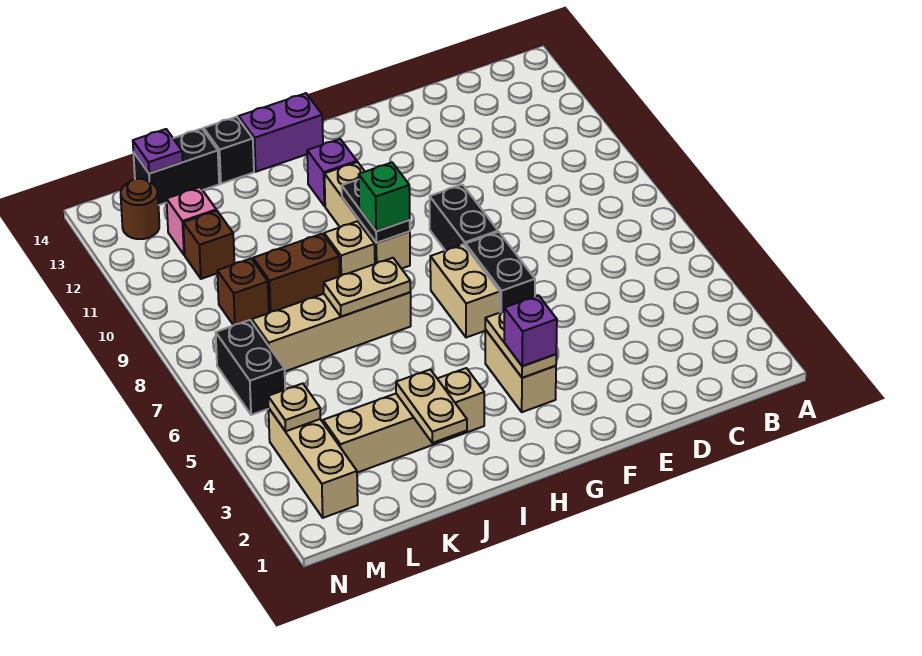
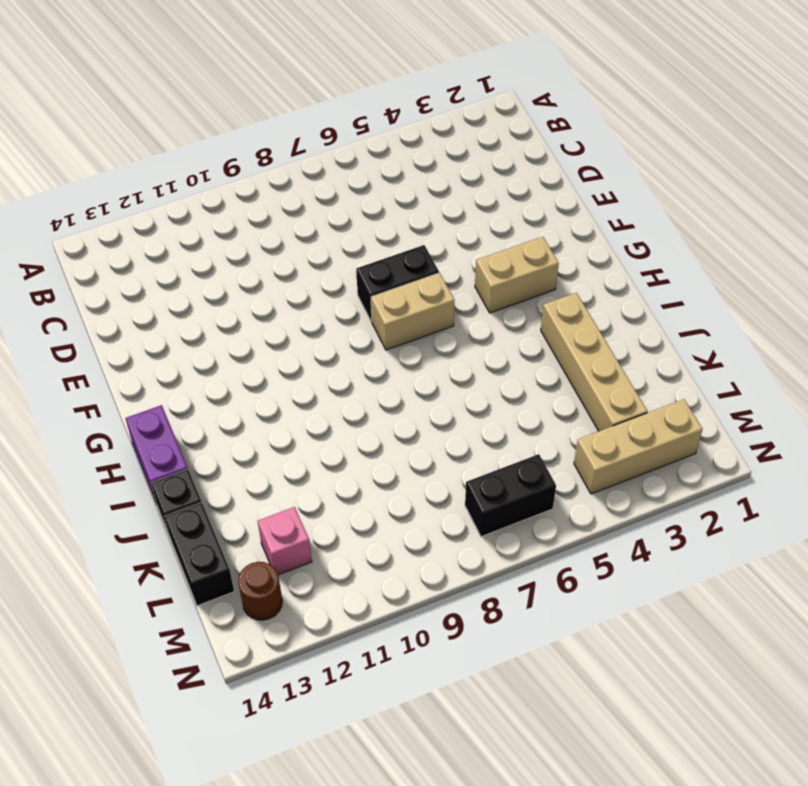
none -> black 1x2 brick [430,185,498,251]
none -> tan 1x3 brick [325,162,410,269]
none -> purple 1x1 brick [307,139,357,206]

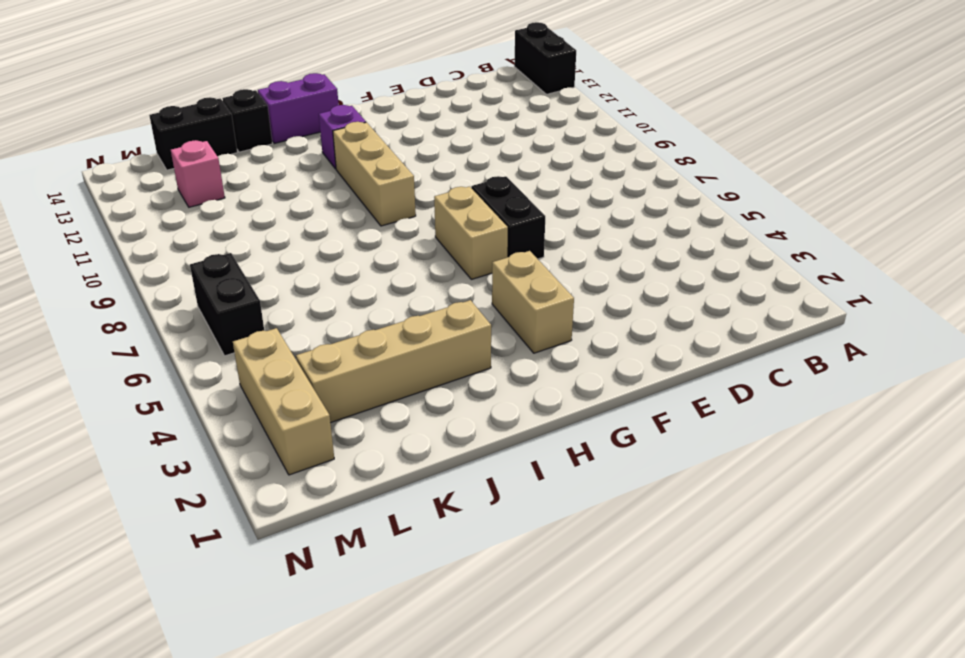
black 1x2 brick [514,22,576,94] -> black 1x2 brick moved to [430,185,498,251]
none -> tan 1x4 brick [252,292,411,371]
none -> tan 1x1 brick [324,221,375,276]
none -> brown 1x2 brick [253,234,340,313]

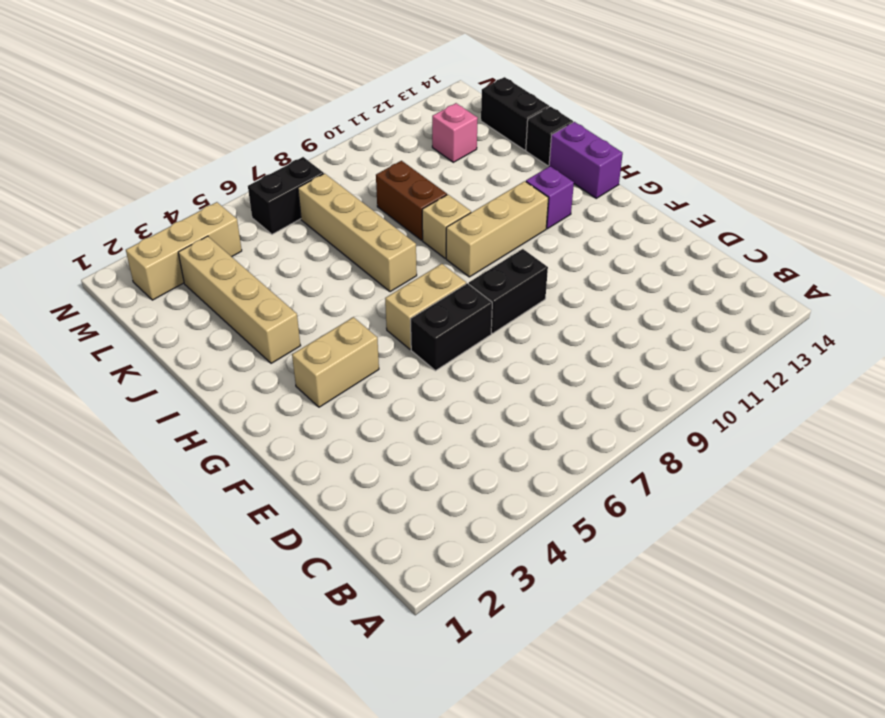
none -> brown 1x1 brick [217,259,269,325]
none -> brown 1x1 brick [183,211,235,279]
none -> brown 1x1 round brick [121,179,159,239]

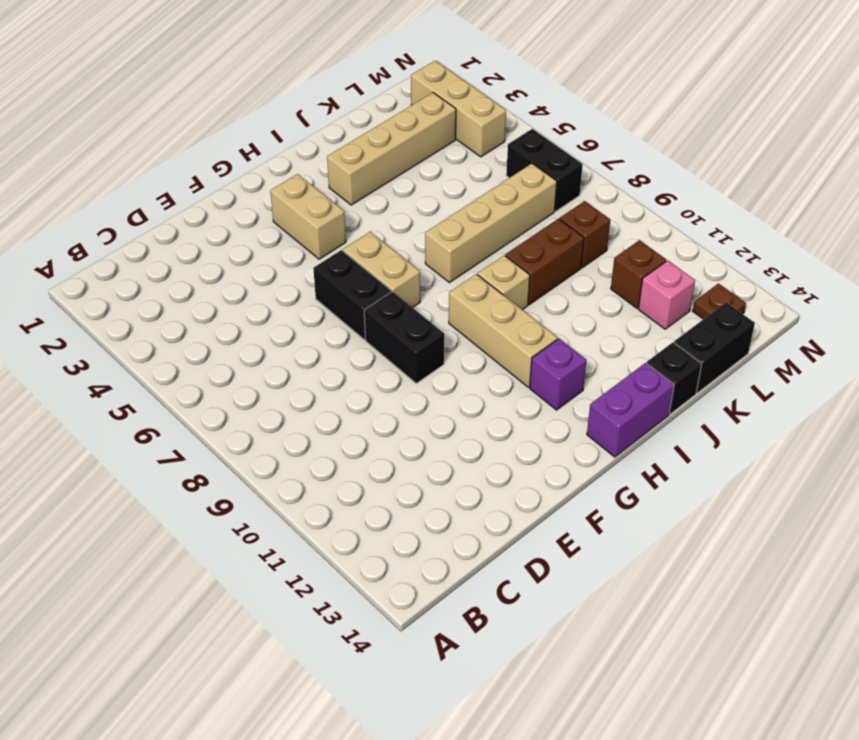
brown 1x1 plate [693,284,746,319] -> brown 1x1 round brick [121,179,159,239]
none -> tan 1x2 plate [485,311,556,378]
none -> black 1x2 plate [342,179,410,243]
none -> tan 1x2 plate [324,258,411,317]

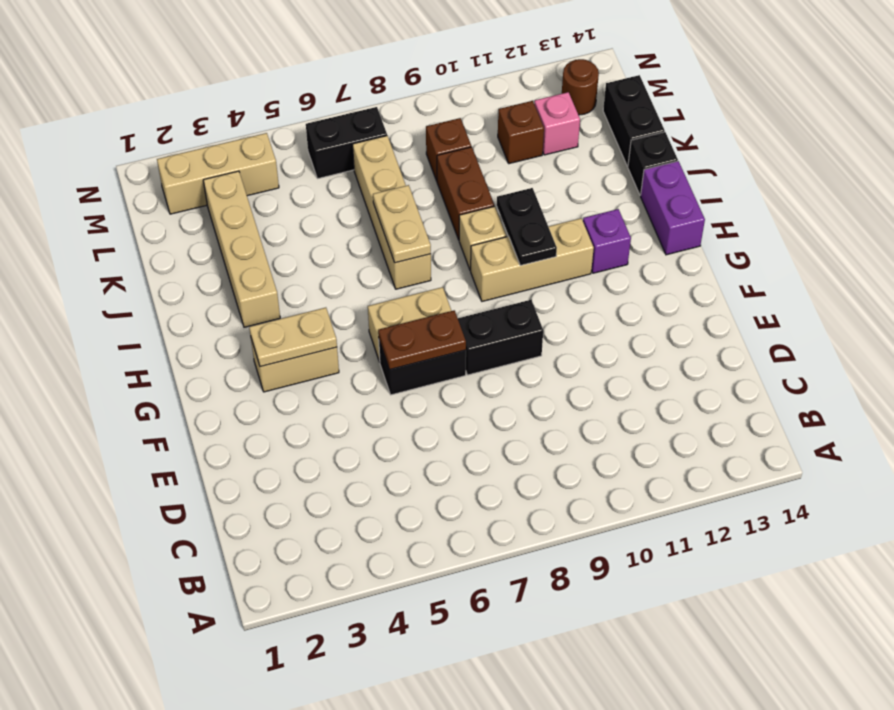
brown 1x2 plate [378,310,466,370] -> none
black 1x2 plate [497,188,557,265] -> black 1x2 plate turned to [342,179,410,243]
none -> tan 1x2 plate [396,369,467,443]
none -> purple 1x1 plate [133,129,183,174]
none -> tan 1x1 plate [268,384,320,431]

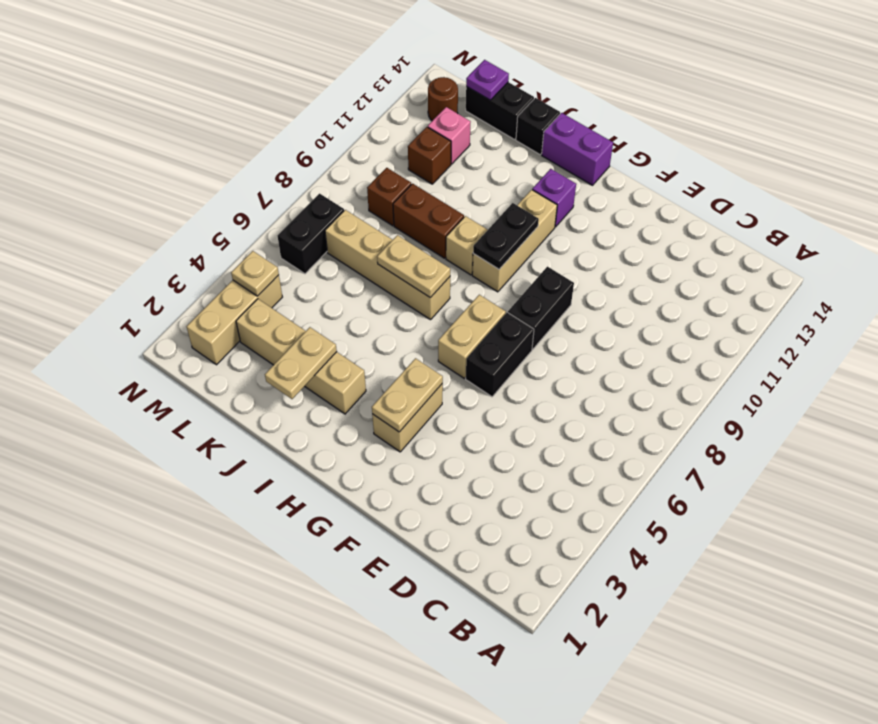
none -> purple 1x1 brick [504,295,557,366]
none -> green 1x1 brick [359,163,410,231]

